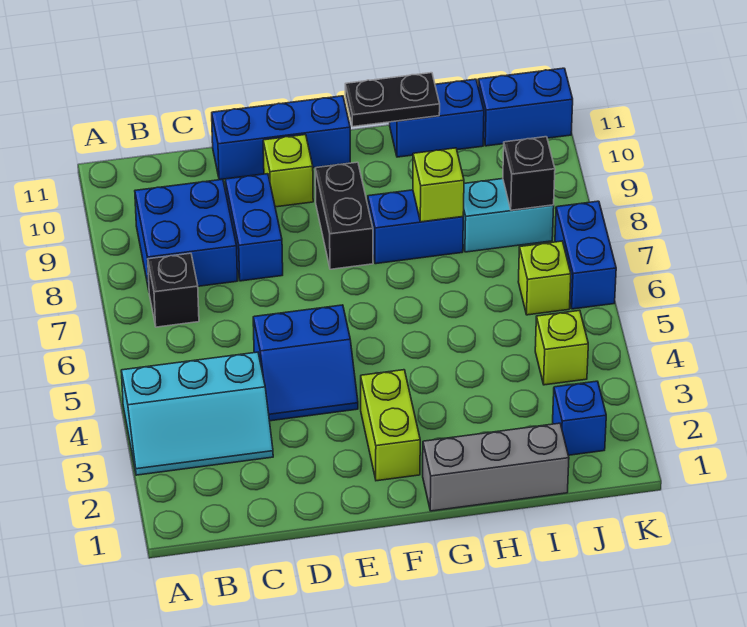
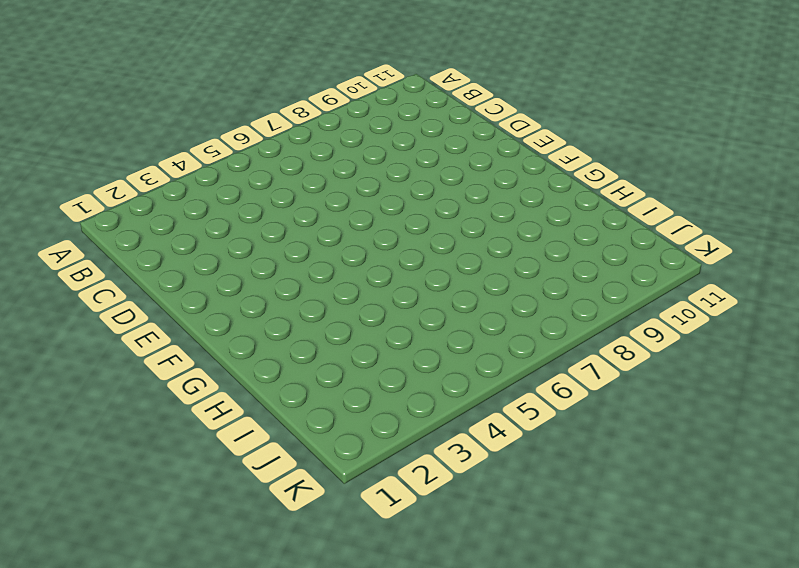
none -> cyan 2x3 slope [121,352,273,475]
none -> black 1x1 brick [148,253,199,327]
none -> blue 2x2 brick [135,179,238,290]

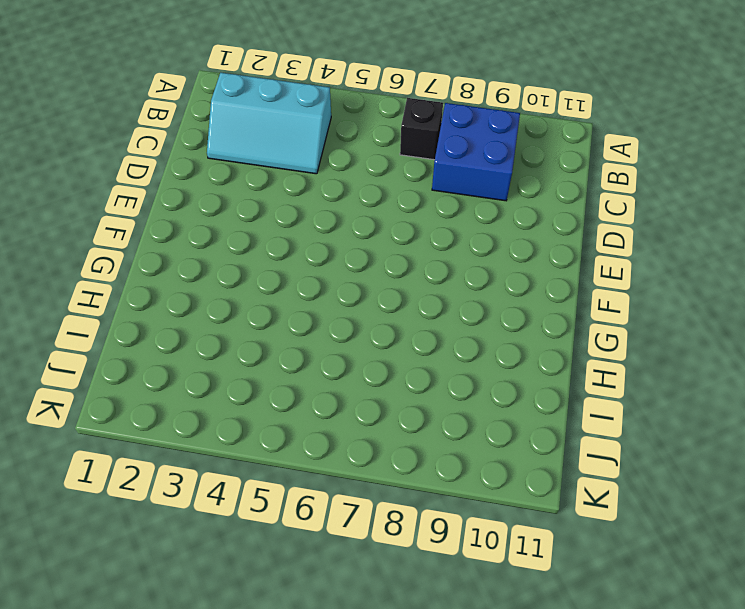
cyan 2x3 slope [207,73,331,174] -> cyan 2x3 slope turned to [121,352,273,475]
none -> blue 2x2 slope [253,305,358,421]
none -> blue 1x2 brick [225,174,283,281]
none -> blue 1x3 brick [212,96,350,180]

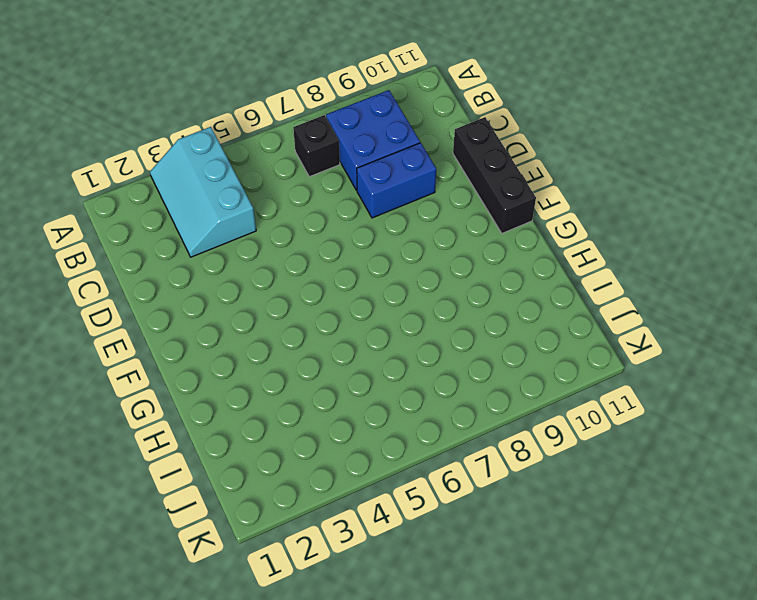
black 1x3 brick [453,117,536,233] -> blue 1x3 brick [212,96,350,180]
none -> blue 2x2 slope [253,305,358,421]
none -> lime 1x1 brick [263,135,313,207]
none -> lime 1x2 brick [361,370,420,481]

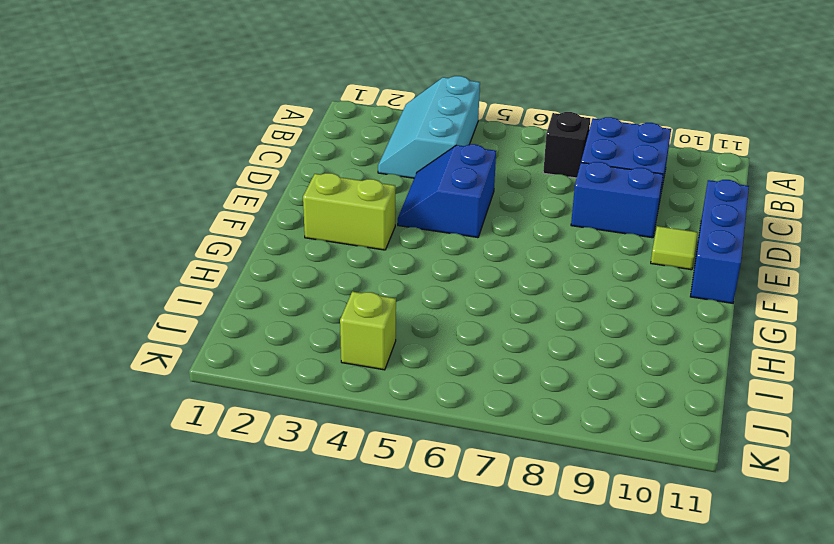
lime 1x1 tile [651,226,698,270] -> lime 1x1 brick [263,135,313,207]
none -> black 1x2 brick [315,162,373,269]
none -> grey 1x3 brick [423,423,569,511]
none -> blue 1x2 brick [368,190,463,264]

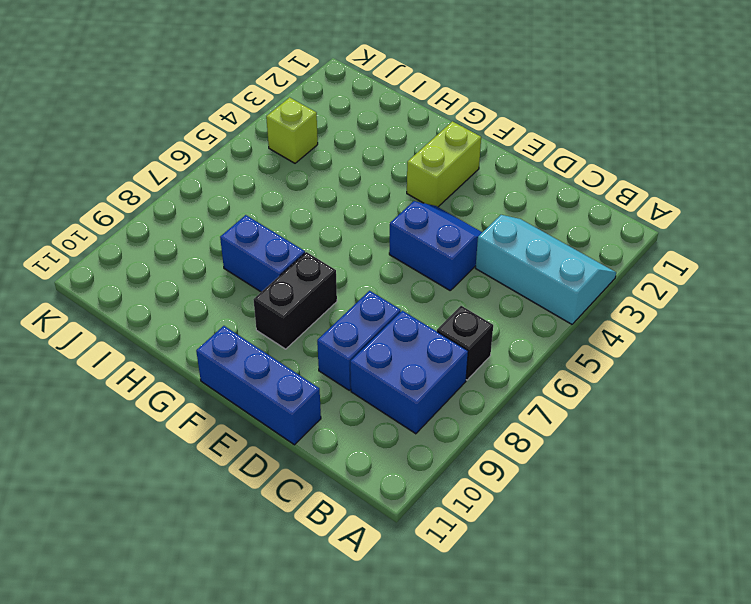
none -> lime 1x1 brick [263,135,313,207]
none -> grey 1x3 brick [423,423,569,511]
none -> blue 1x2 brick [390,79,484,157]

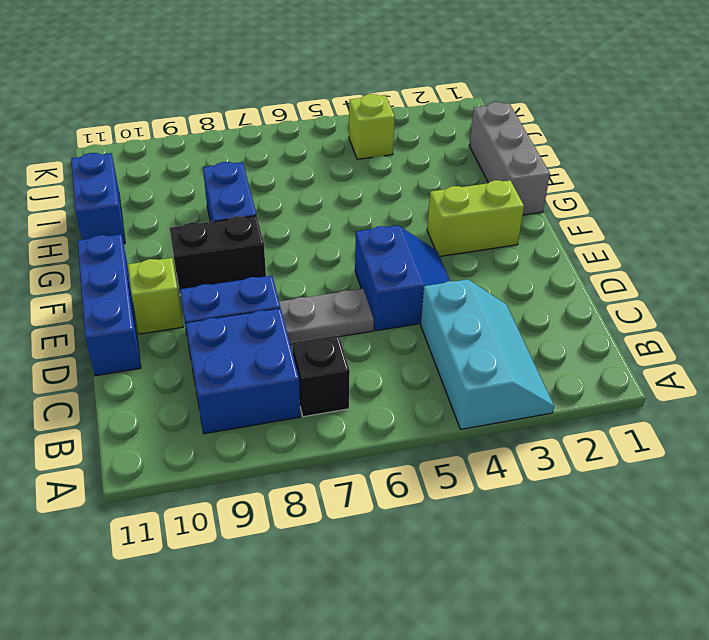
grey 1x2 plate [279,289,374,344] -> none
none -> cyan 1x2 brick [463,179,554,252]
none -> blue 1x1 brick [553,381,606,455]
none -> lime 1x1 brick [518,241,571,315]

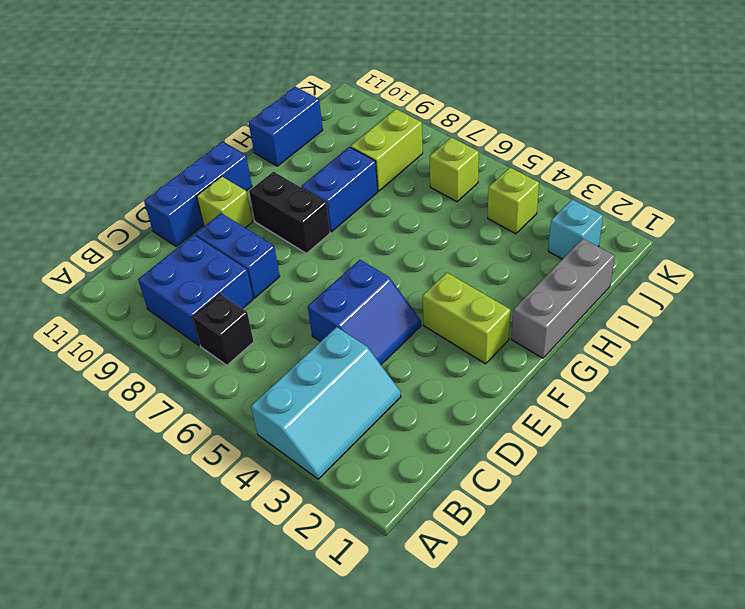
lime 1x2 brick [351,109,423,191] -> cyan 1x2 brick [463,179,554,252]
cyan 1x1 brick [548,199,603,259] -> blue 1x1 brick [553,381,606,455]
none -> blue 1x2 brick [478,68,573,146]
none -> blue 1x2 brick [555,201,616,309]
none -> black 1x2 plate [345,73,440,127]

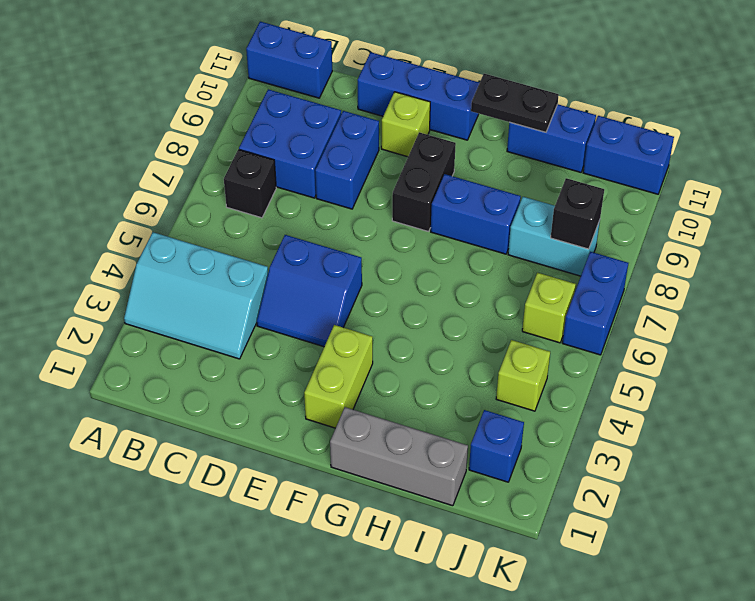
blue 1x2 brick [246,22,332,98] -> none
none -> lime 1x1 brick [413,148,464,222]

